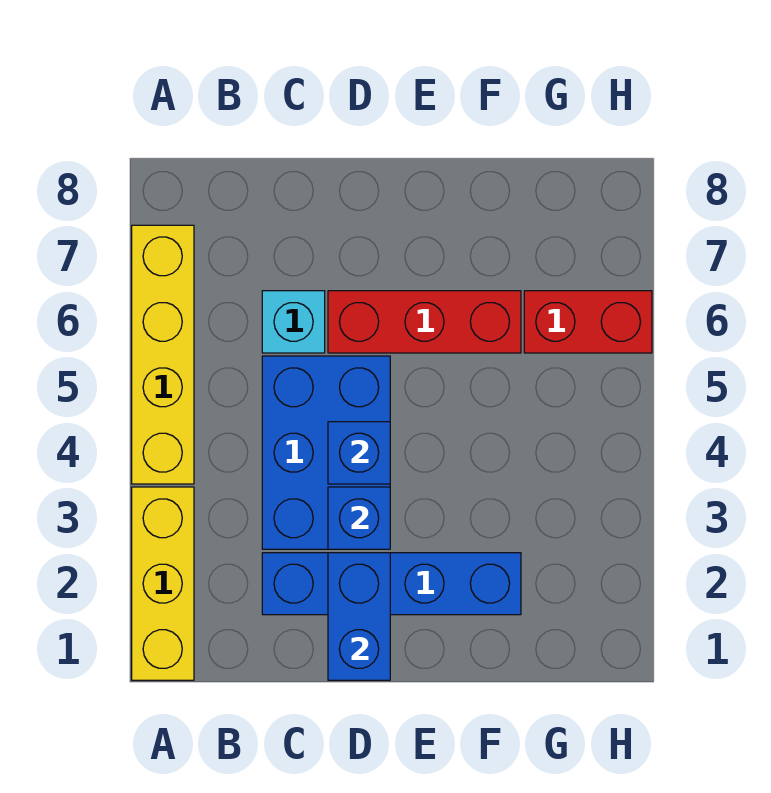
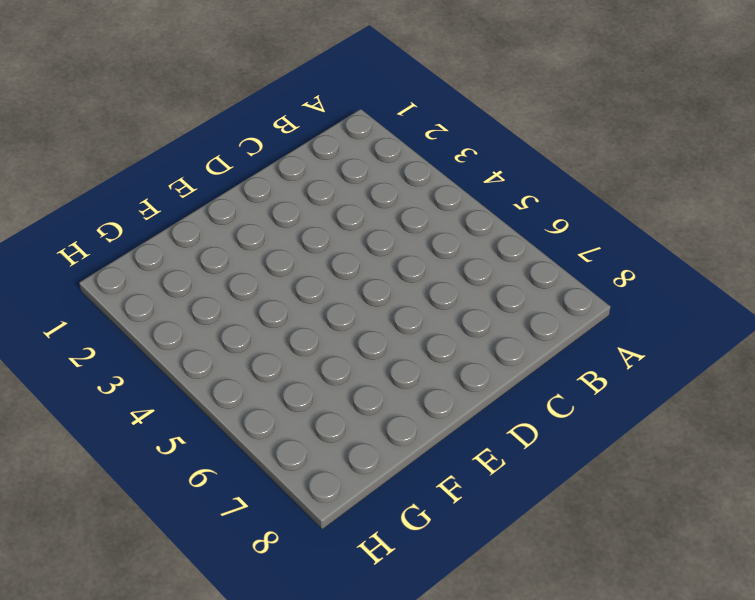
none -> yellow 1x3 brick [132,487,194,680]
none -> yellow 1x4 brick [132,225,194,484]

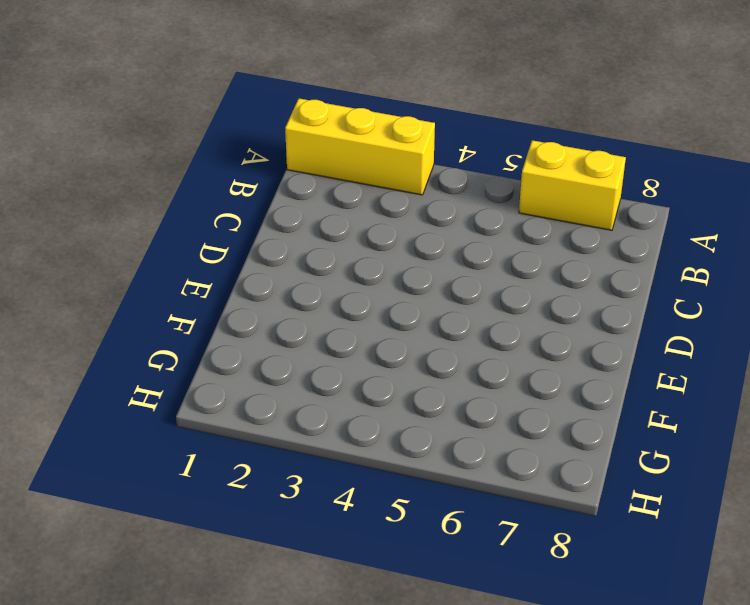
yellow 1x2 brick [519,140,626,230] -> yellow 1x4 brick [132,225,194,484]
none -> blue 1x4 brick [262,553,521,615]
none -> blue 2x3 brick [262,356,390,549]

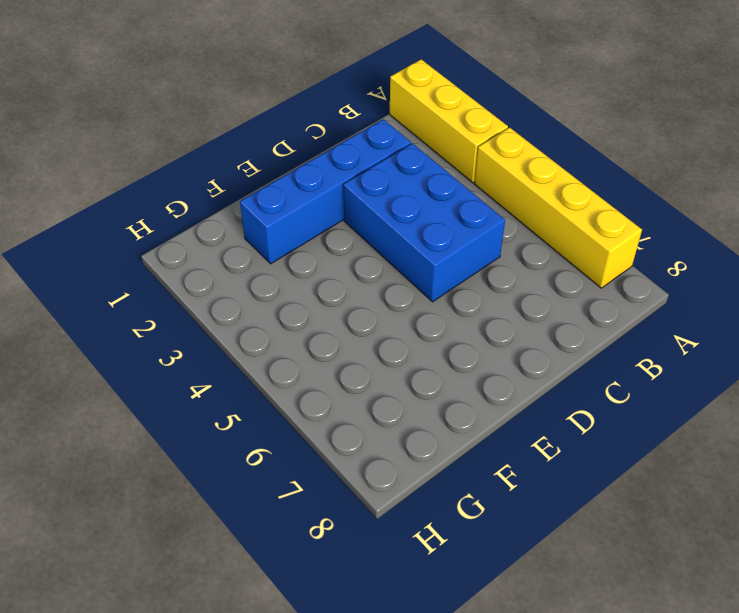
none -> cyan 1x1 brick [262,291,325,353]
none -> red 1x3 brick [328,291,521,353]

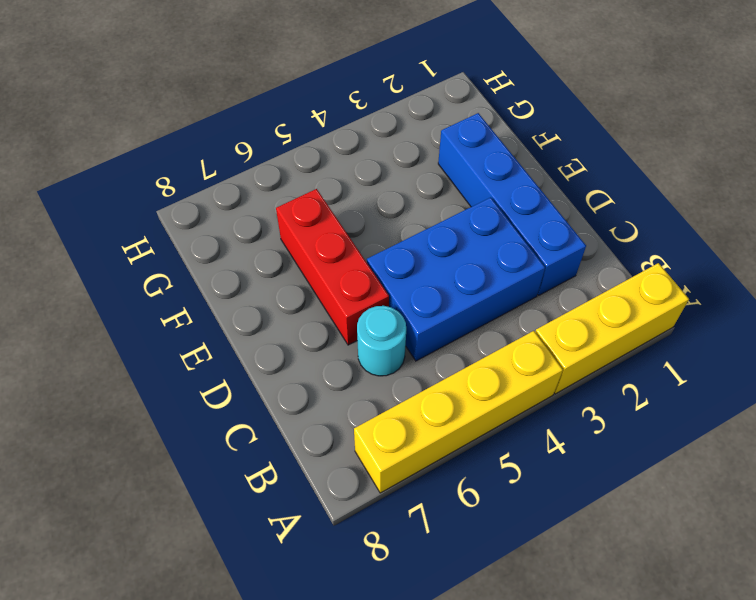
cyan 1x1 round brick [357,306,406,376] -> cyan 1x1 brick [262,291,325,353]
none -> red 1x2 brick [524,291,652,353]
none -> blue 1x2 brick [328,553,390,680]

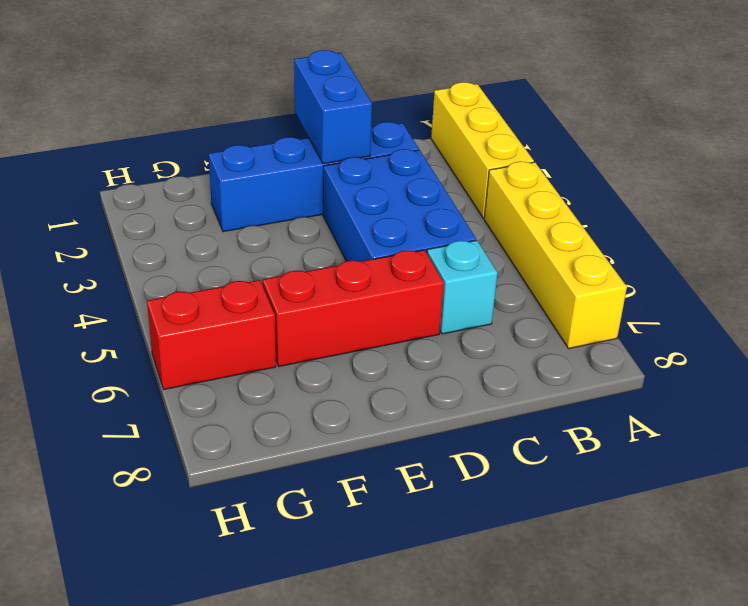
none -> blue 1x1 brick [328,487,390,549]
none -> blue 1x1 brick [328,422,390,484]

